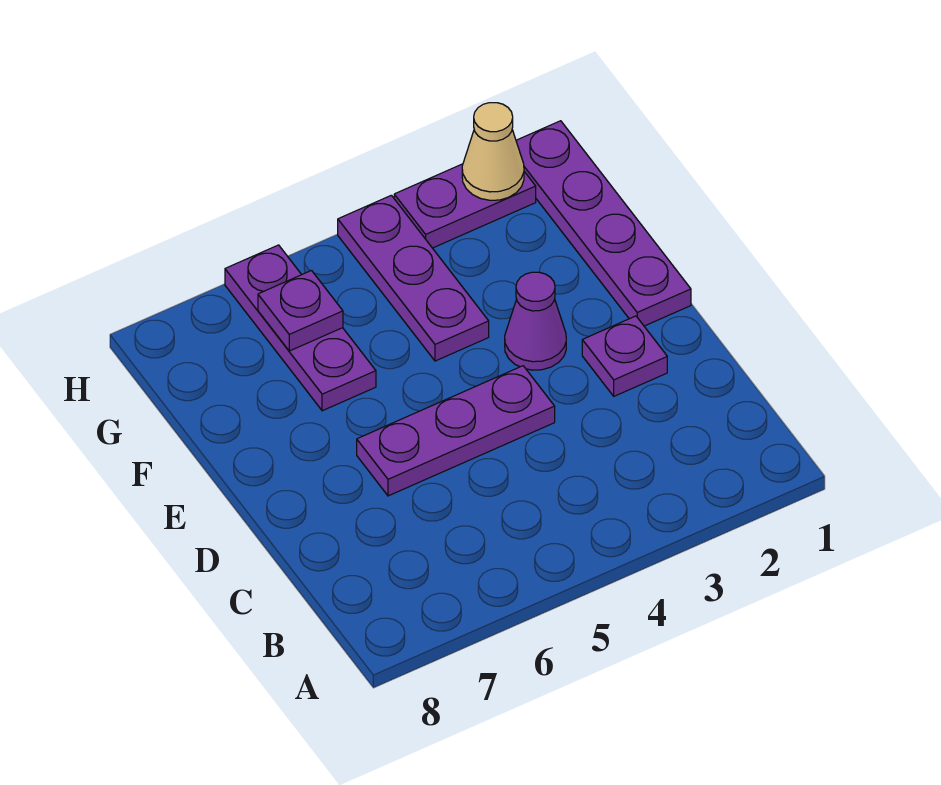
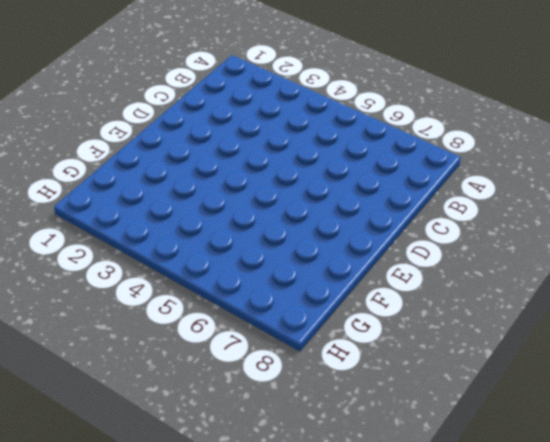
none -> purple 1x1 plate [582,316,667,396]
none -> purple 1x3 plate [357,366,555,496]

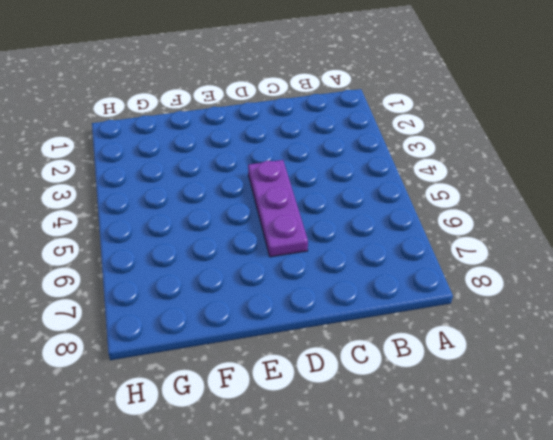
none -> purple 1x1 plate [582,316,667,396]
none -> purple 1x4 plate [516,121,691,326]

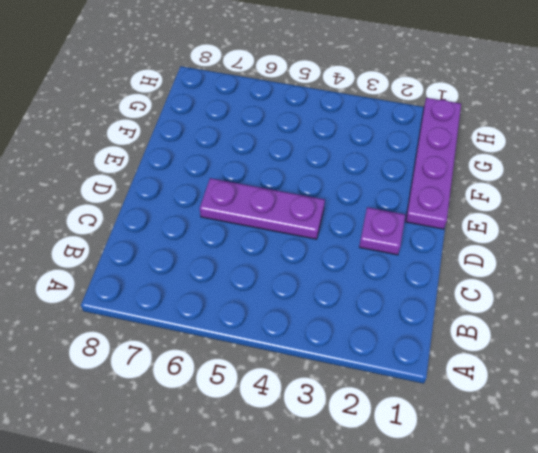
none -> purple 1x1 cone [505,272,566,370]
none -> purple 1x3 plate [338,195,489,361]

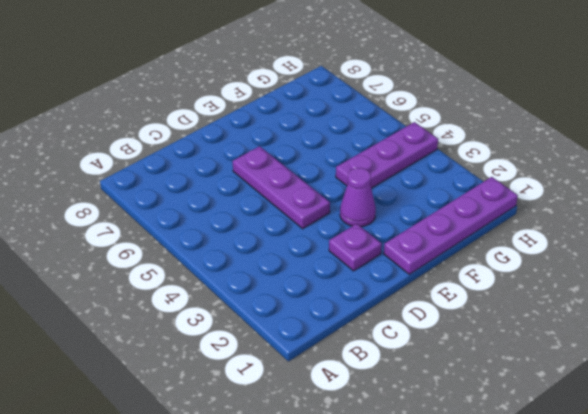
none -> purple 1x3 plate [225,245,376,411]
none -> purple 1x2 plate [394,164,536,248]

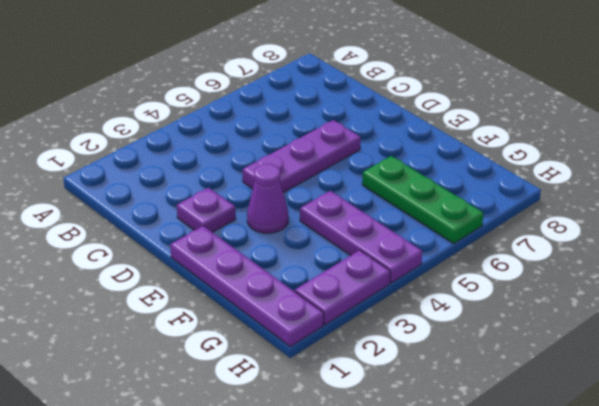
green 1x3 plate [362,156,483,244] -> purple 1x3 plate [225,245,376,411]
none -> purple 1x1 plate [258,271,343,351]
none -> tan 1x1 cone [462,103,524,200]

